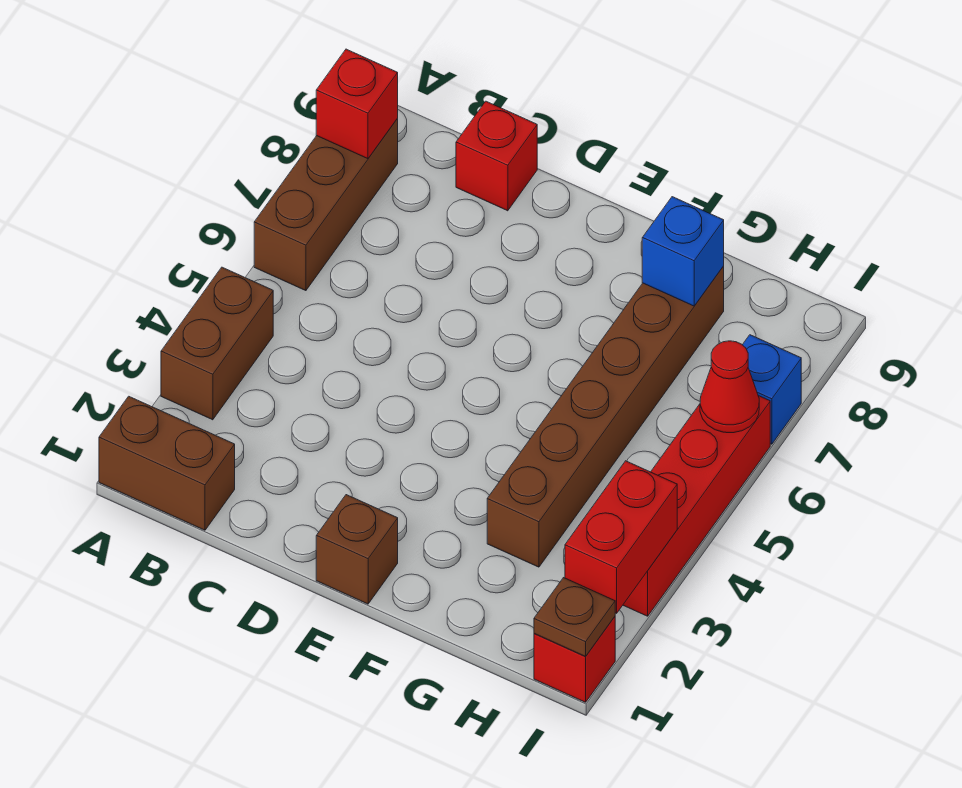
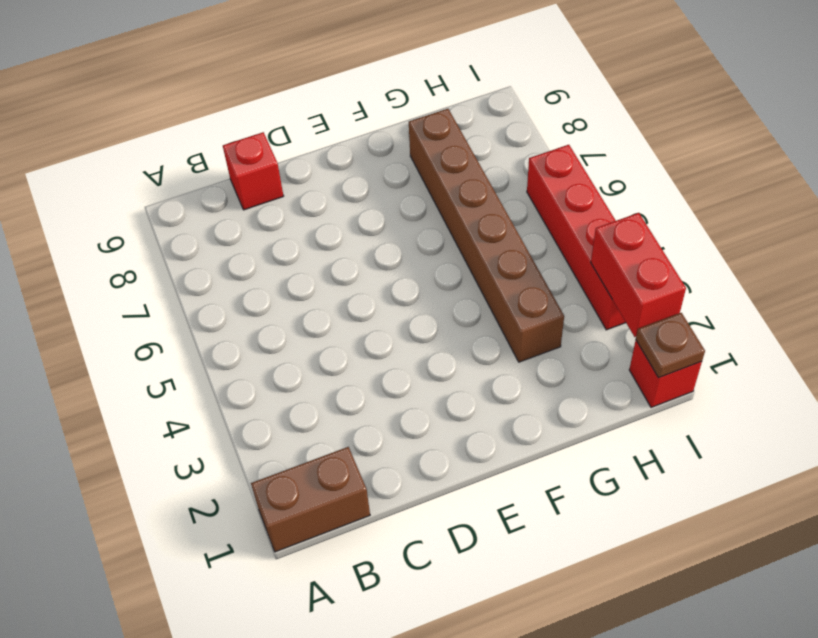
none -> brown 1x2 brick [161,267,273,420]
none -> brown 1x3 brick [254,119,398,291]
none -> brown 1x1 brick [316,495,398,604]

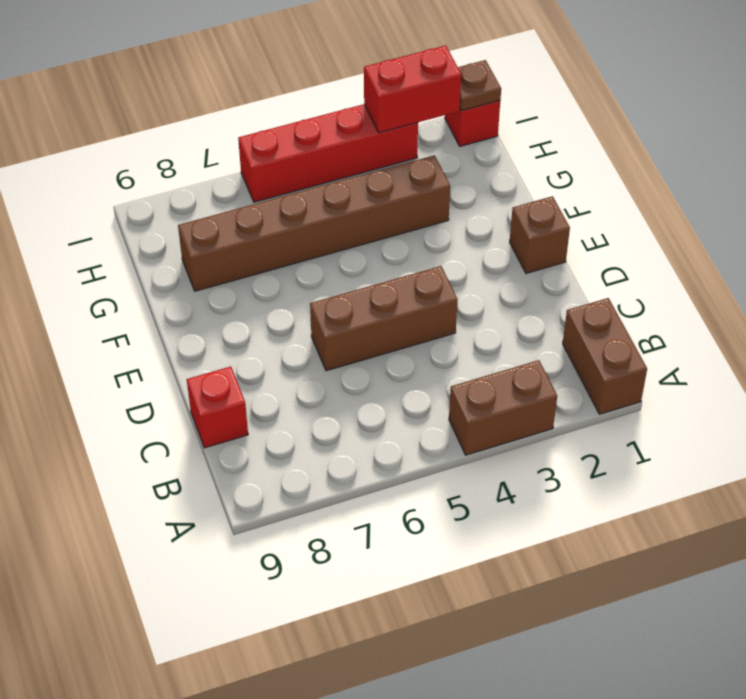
brown 1x3 brick [310,266,458,371] -> brown 1x3 brick moved to [254,119,398,291]
none -> blue 1x1 brick [743,335,801,444]
none -> red 1x1 brick [316,49,398,159]
none -> blue 1x1 brick [642,197,724,306]

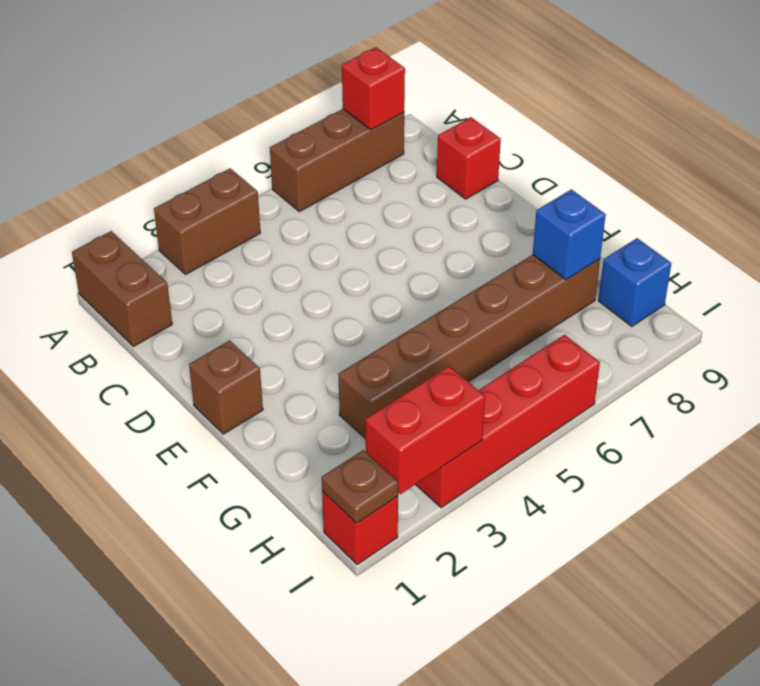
blue 1x1 brick [598,238,671,326] -> blue 1x1 brick moved to [743,335,801,444]
none -> red 1x1 cone [700,341,759,433]

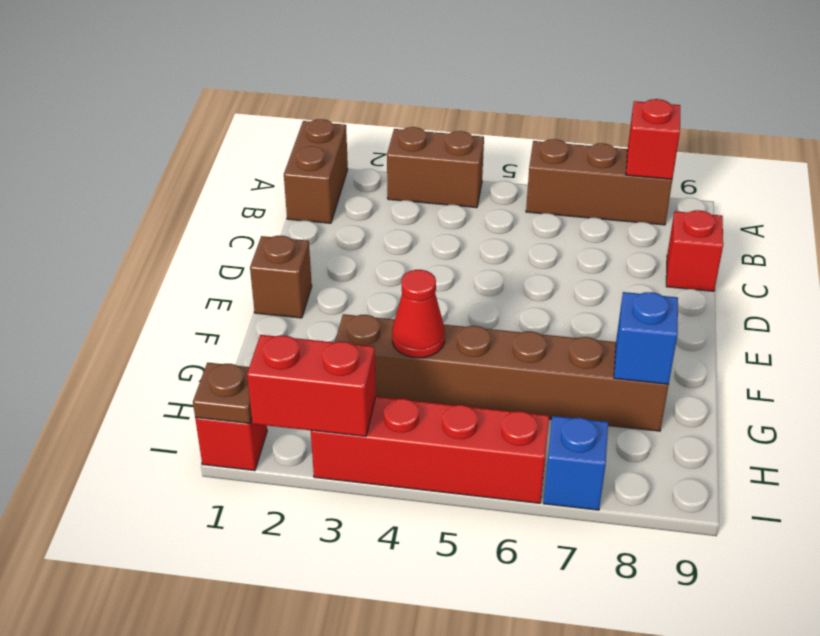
red 1x1 cone [392,270,445,358] -> red 1x1 cone moved to [700,341,759,433]

